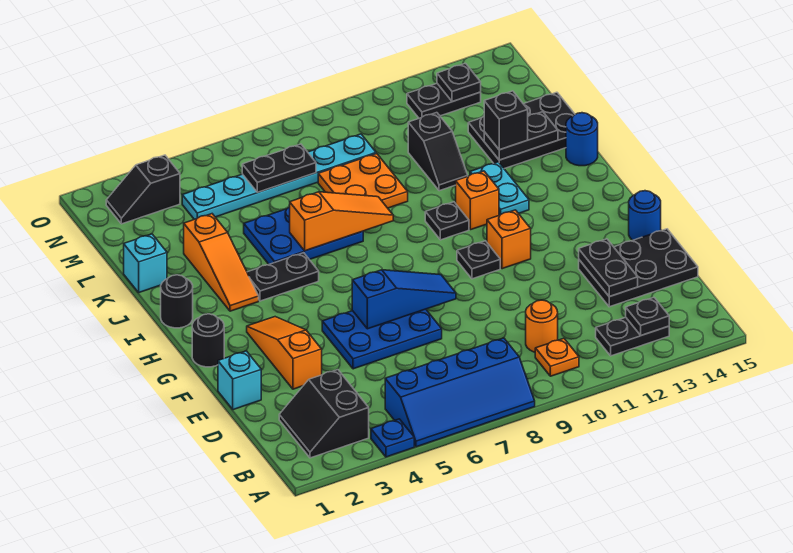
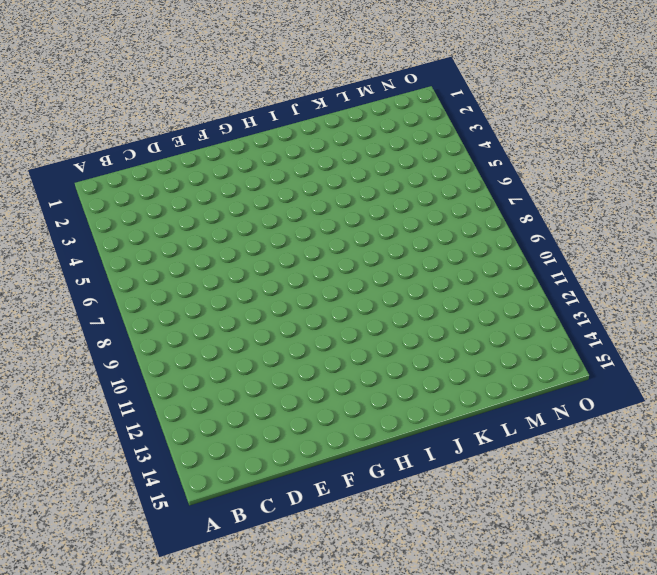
none -> blue 1x1 plate [371,419,414,457]
none -> blue 2x4 slope [385,338,535,447]
none -> black 2x2 slope [279,370,369,458]
none -> orange 1x1 plate [535,338,579,376]

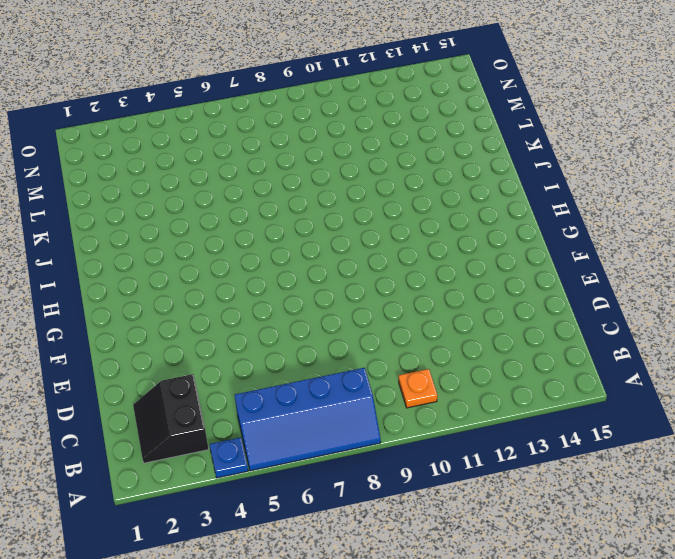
none -> black 1x2 plate [596,317,669,356]
none -> orange 1x1 round brick [526,300,558,352]
none -> black 2x3 plate [579,229,698,307]
none -> cyan 1x1 brick [218,351,261,410]

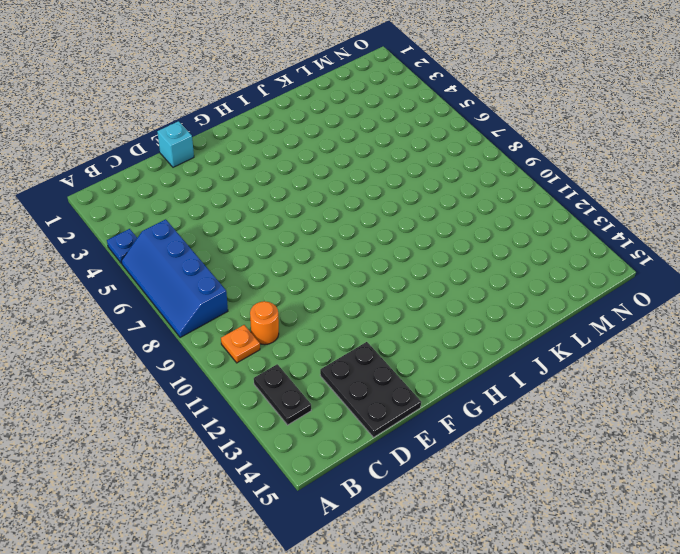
none -> black 2x2 slope [279,370,369,458]
none -> orange 1x3 slope [247,317,322,389]
none -> blue 2x3 plate [322,309,442,369]
none -> blue 1x1 round brick [629,191,661,240]

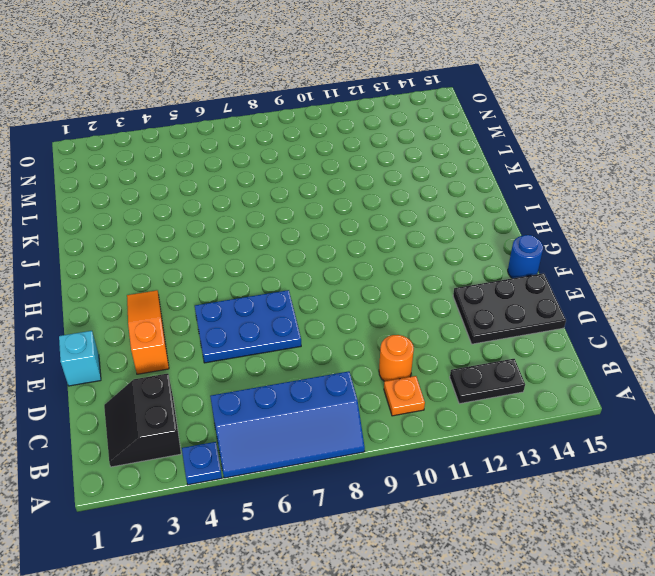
none -> black 1x1 round brick [192,314,224,367]
none -> black 1x1 plate [457,241,500,279]
none -> orange 1x1 brick [487,210,531,269]
none -> black 1x1 round brick [161,275,193,328]

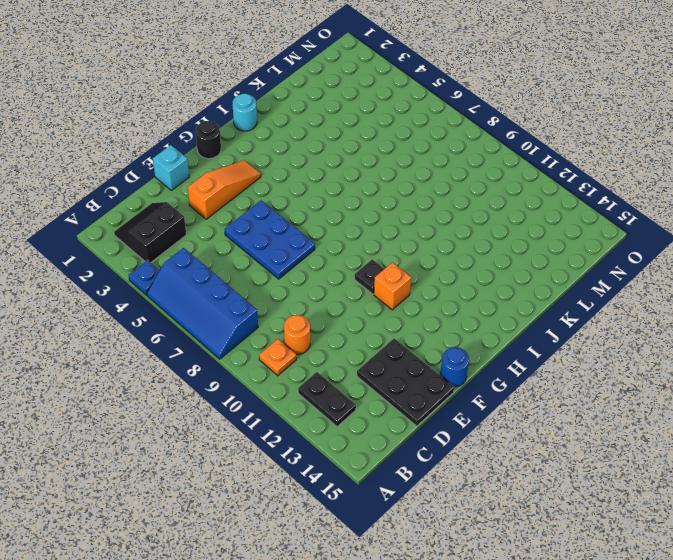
cyan 1x1 round brick [233,94,257,131] -> black 1x1 round brick [161,275,193,328]
none -> orange 1x3 slope [184,214,259,311]
none -> black 1x2 plate [247,253,319,301]
none -> black 1x1 plate [425,202,469,240]
none -> orange 1x1 brick [456,171,499,230]

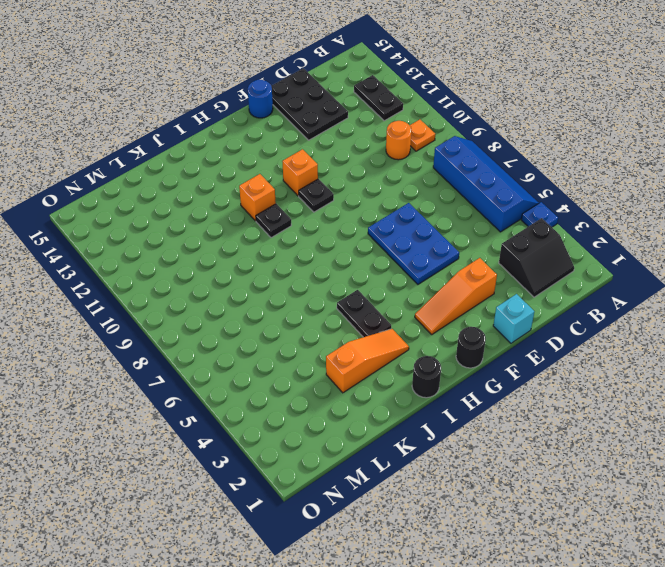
none -> cyan 1x2 plate [470,162,529,215]
none -> blue 2x3 plate [244,207,363,264]
none -> blue 1x1 round brick [566,113,598,166]
none -> cyan 1x1 brick [124,234,167,292]

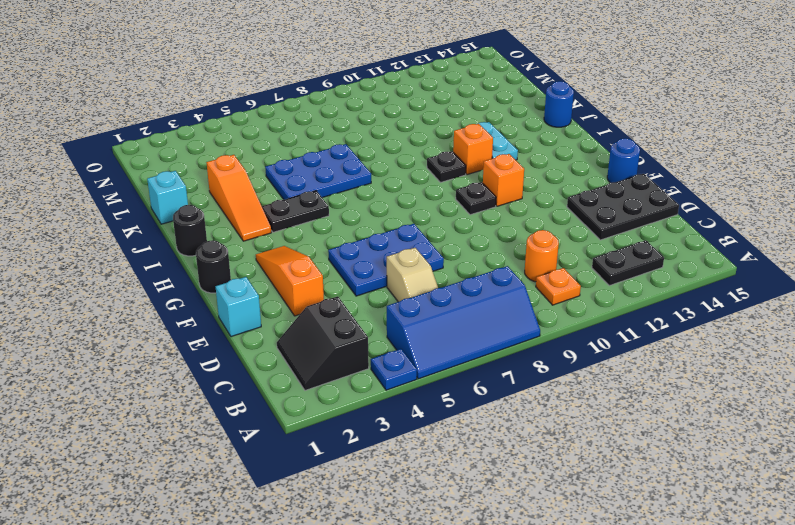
tan 1x2 slope [387,248,438,302] -> none
none -> orange 2x2 plate [318,154,408,208]
none -> black 1x2 slope [408,113,468,191]
none -> black 2x3 plate [468,92,575,169]
none -> cyan 1x6 plate [182,134,376,219]

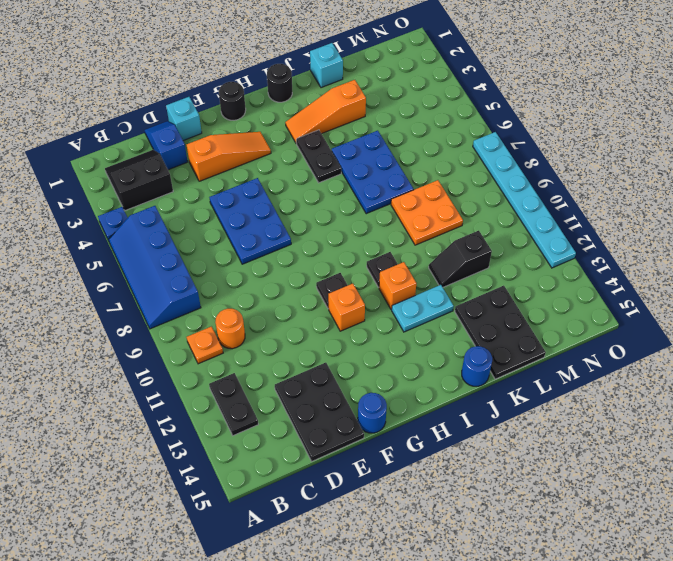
blue 1x2 slope [145,121,188,170] -> none
cyan 1x6 plate [473,132,576,268] -> cyan 1x6 plate moved to [182,134,376,219]
none -> black 1x2 slope [106,155,180,224]
none -> black 1x2 plate [407,84,481,118]
none -> black 1x1 plate [626,298,669,335]
none -> black 1x2 plate [579,239,638,296]

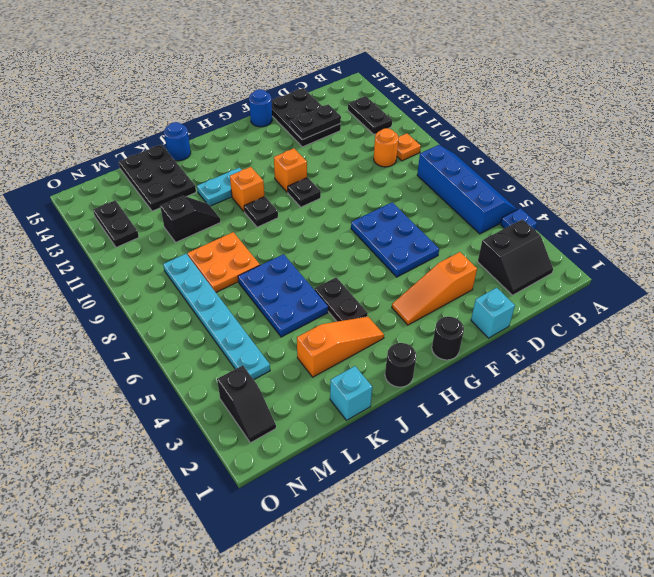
none -> black 1x1 plate [626,298,669,335]
none -> blue 1x3 slope [352,270,456,329]
none -> orange 1x3 slope [290,192,393,251]
none -> black 1x2 plate [484,112,558,160]

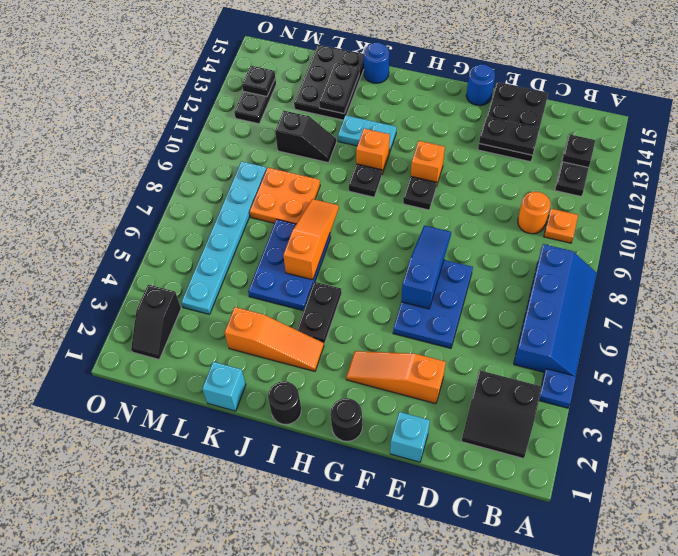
none -> black 1x2 plate [242,144,316,192]
none -> black 1x1 brick [484,91,528,150]

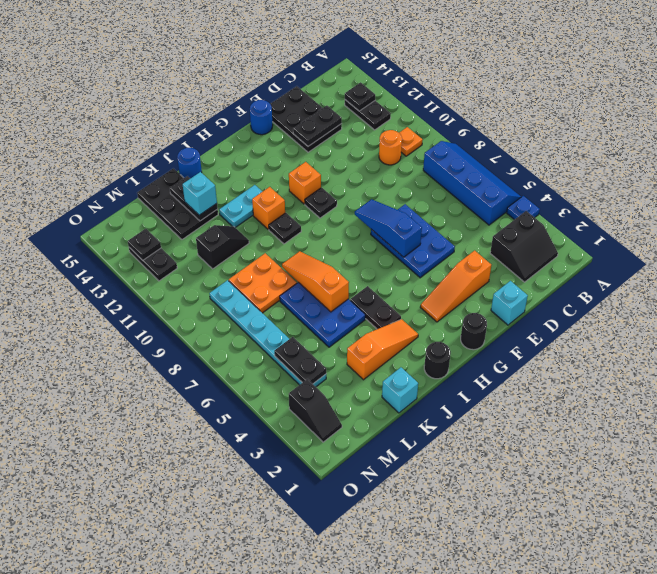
cyan 1x1 brick [183,172,217,215] -> black 1x1 brick [484,91,528,150]
black 1x2 plate [274,337,326,384] -> black 1x2 plate moved to [242,144,316,192]

